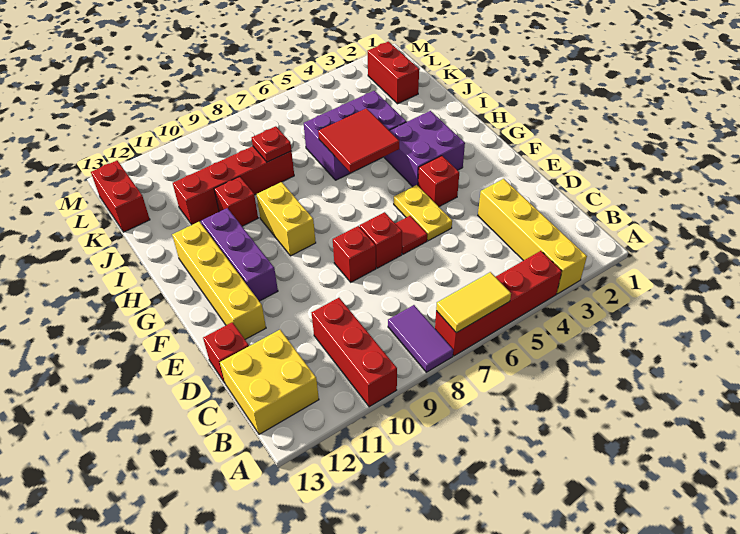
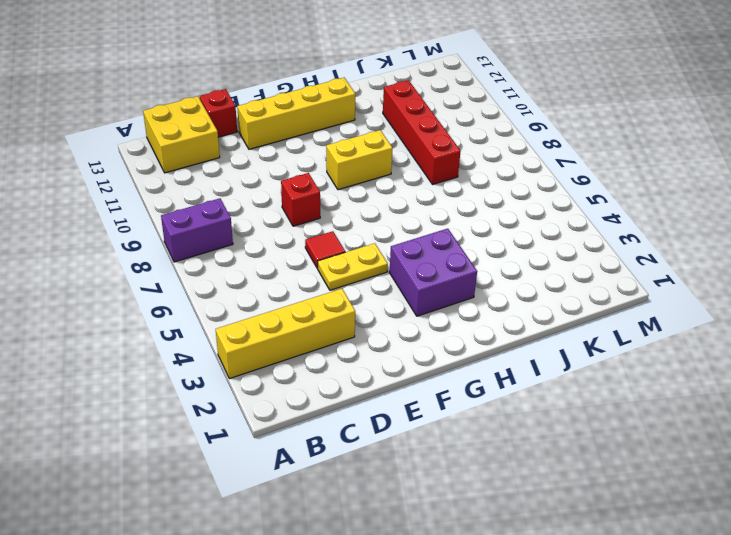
purple 1x2 brick [161,198,233,262] -> purple 1x2 tile [388,305,453,372]
none -> red 1x4 brick [435,251,562,356]
none -> red 1x3 brick [312,298,397,407]
none -> red 1x1 brick [360,212,402,268]

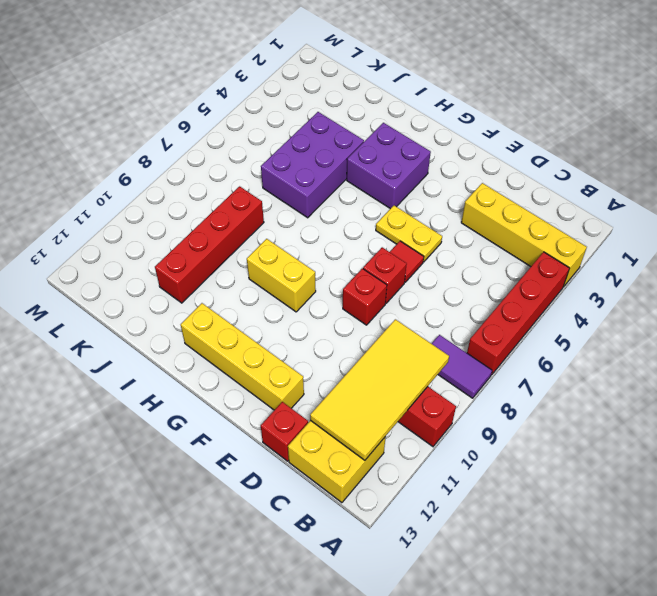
yellow 2x4 tile [310,319,449,460] -> none
none -> red 1x1 brick [418,156,459,207]
none -> purple 1x3 brick [201,208,278,301]
none -> red 1x1 brick [214,177,258,226]

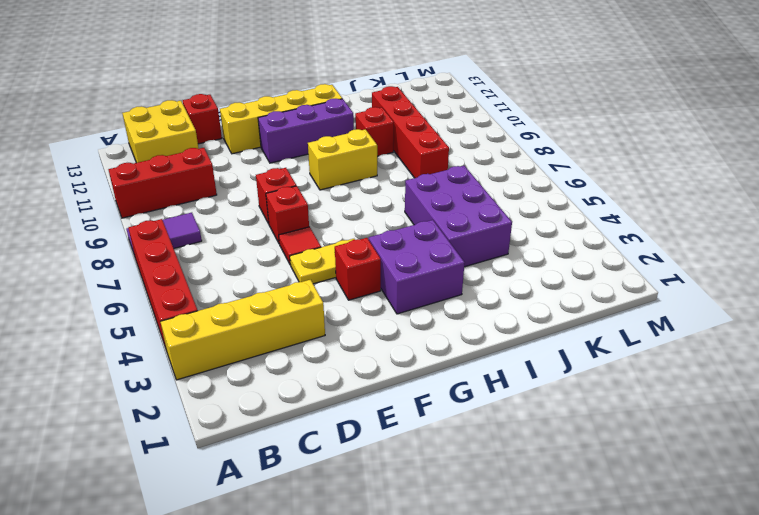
none -> red 1x2 brick [368,42,419,104]
none -> red 1x2 brick [91,161,150,232]
none -> yellow 1x2 tile [436,272,511,333]

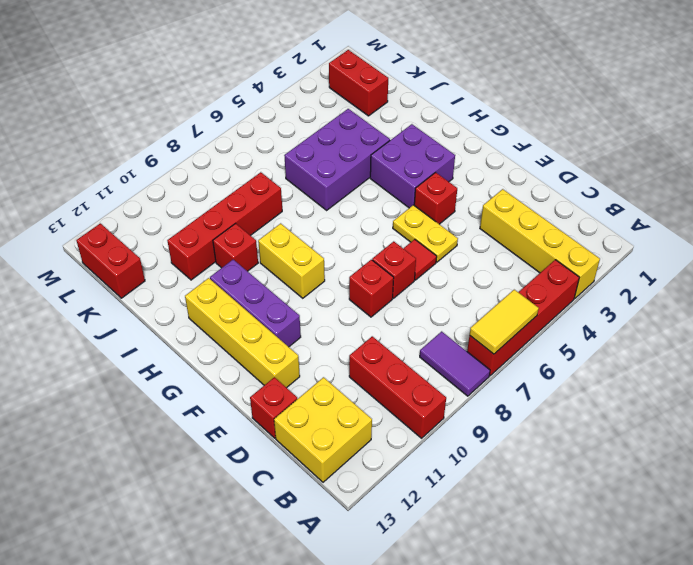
none -> red 2x2 tile [318,108,399,173]
none -> red 1x1 plate [252,126,291,162]

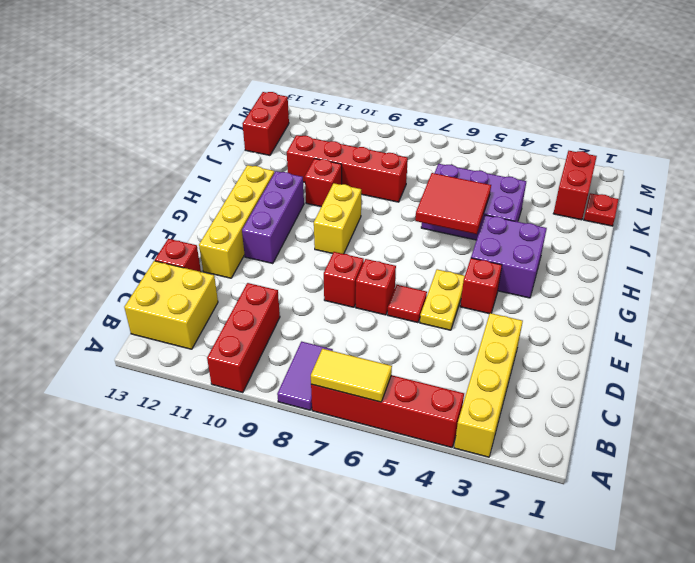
red 1x1 plate [584,193,619,226] -> red 1x1 plate moved to [252,126,291,162]

